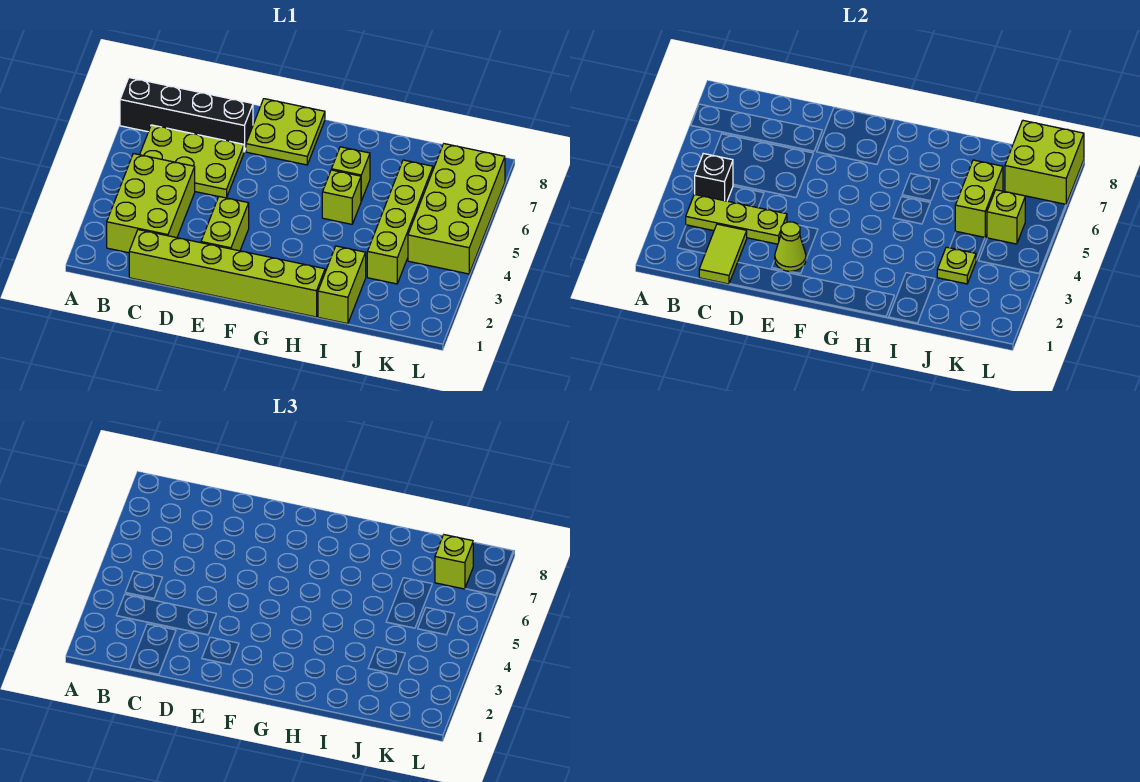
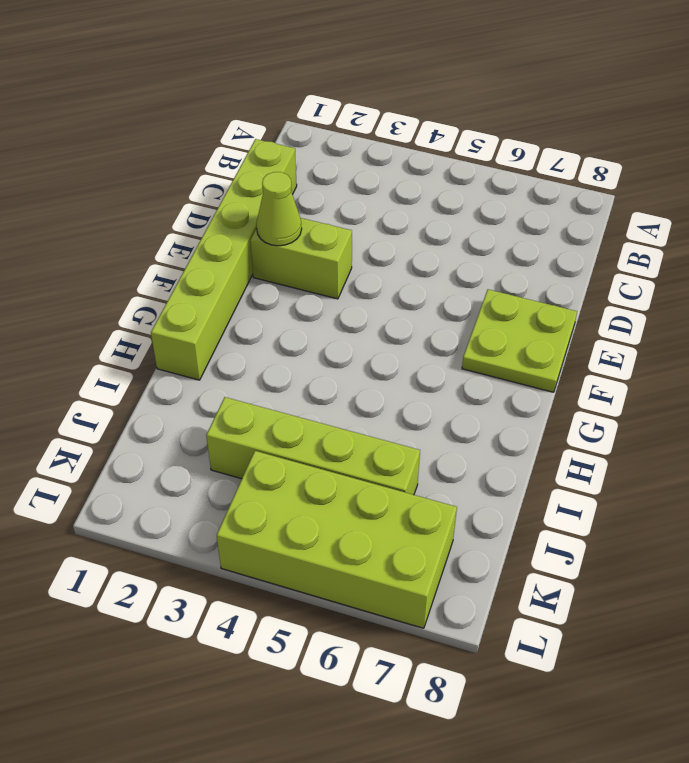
none -> black 1x4 brick [120,78,253,152]
none -> lime 2x3 brick [107,154,195,253]
none -> lime 2x3 plate [140,125,244,198]

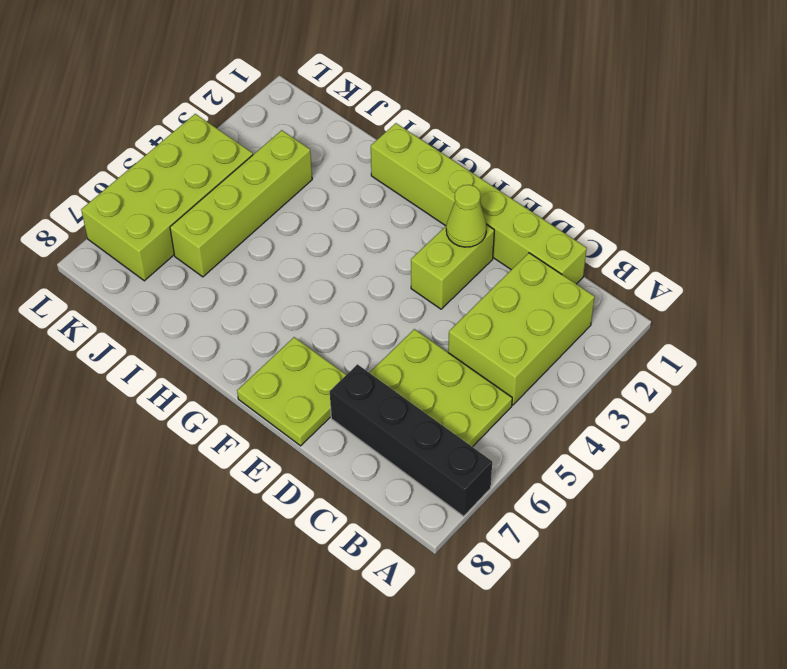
none -> lime 1x1 brick [322,170,361,224]
none -> lime 1x1 brick [331,147,370,201]
none -> lime 1x2 brick [318,246,366,324]

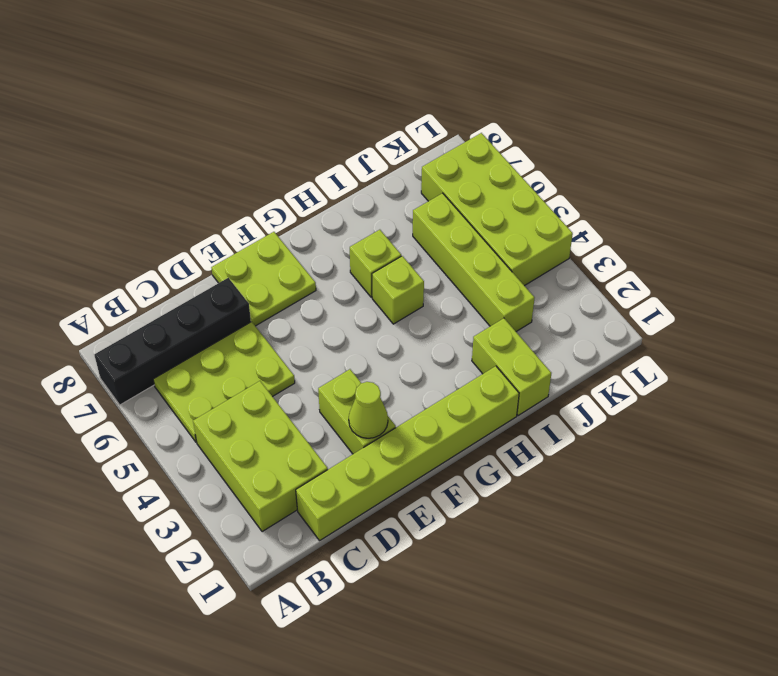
none -> lime 1x3 plate [686,194,787,244]
none -> black 1x1 brick [695,154,733,201]
none -> lime 1x2 tile [699,224,747,284]

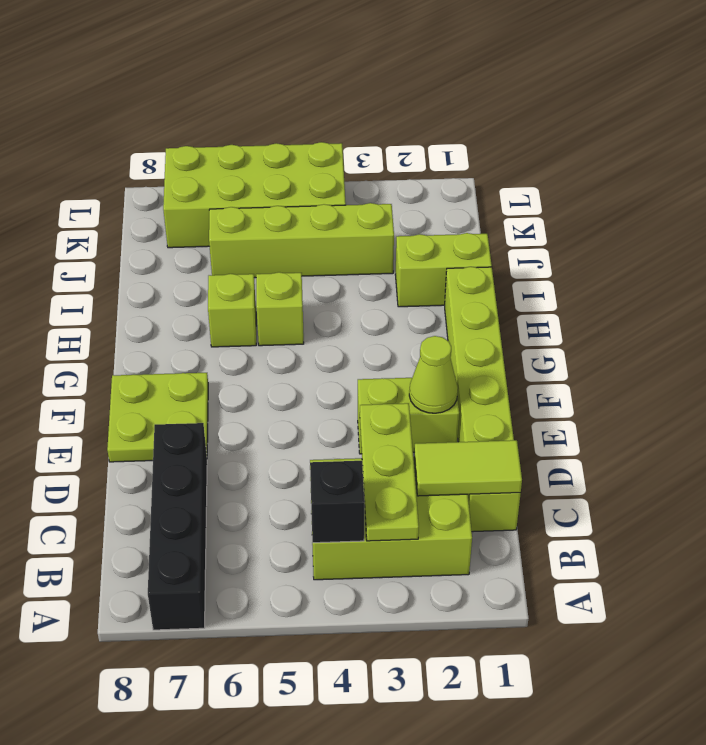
none -> lime 2x3 plate [140,125,244,198]
none -> lime 1x1 plate [937,247,976,284]
none -> lime 1x2 brick [955,160,1003,237]

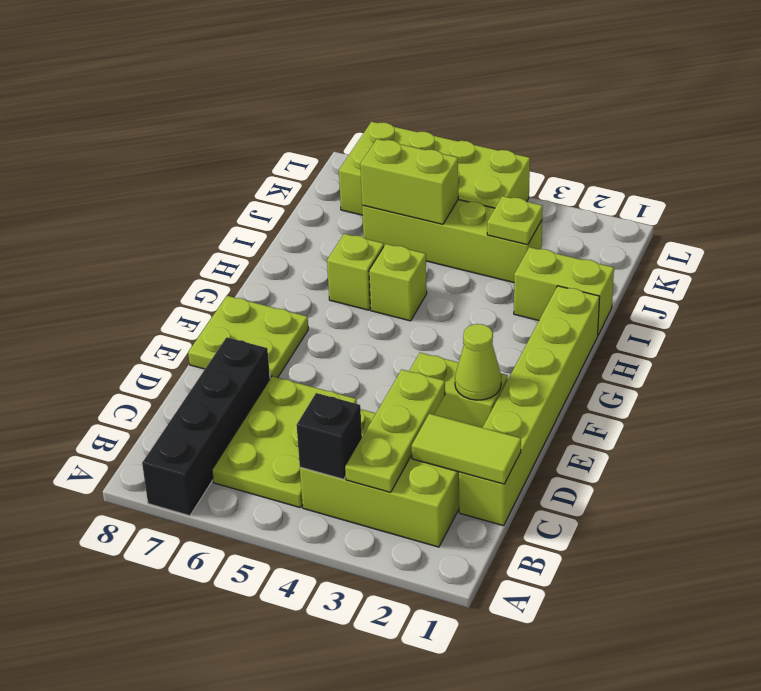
none -> lime 1x1 brick [987,190,1025,244]
none -> lime 2x2 brick [1005,121,1084,204]
none -> lime 1x1 brick [435,535,473,589]

